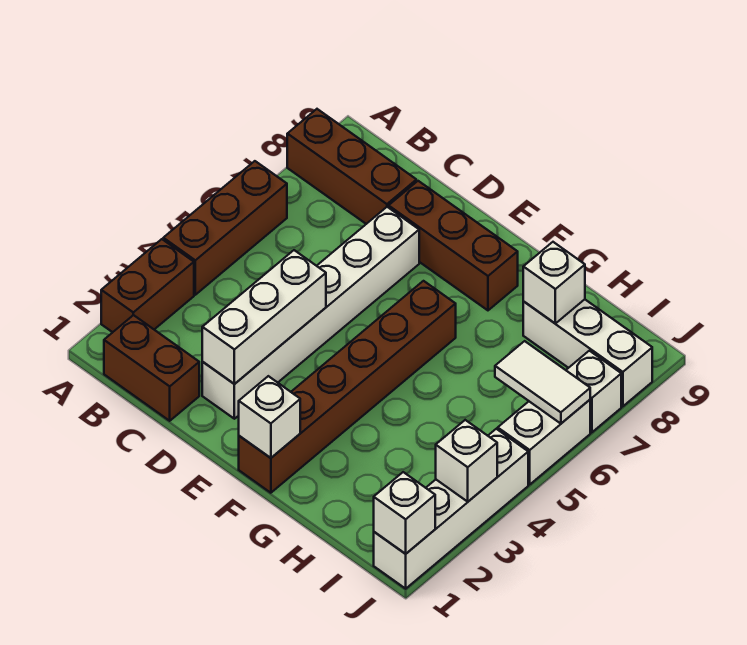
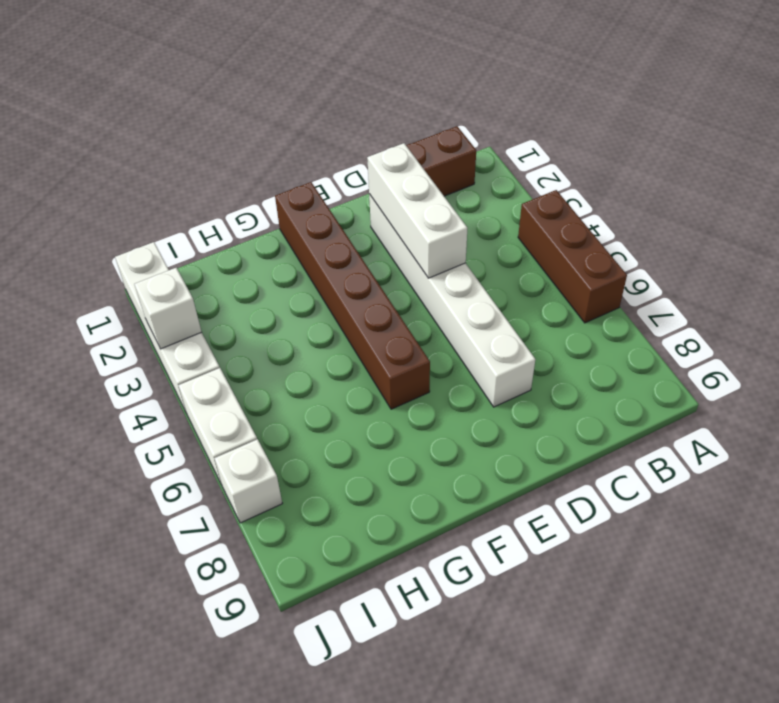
none -> brown 1x2 brick [101,239,194,332]
none -> brown 1x3 brick [287,109,416,224]
none -> brown 1x3 brick [389,181,518,310]

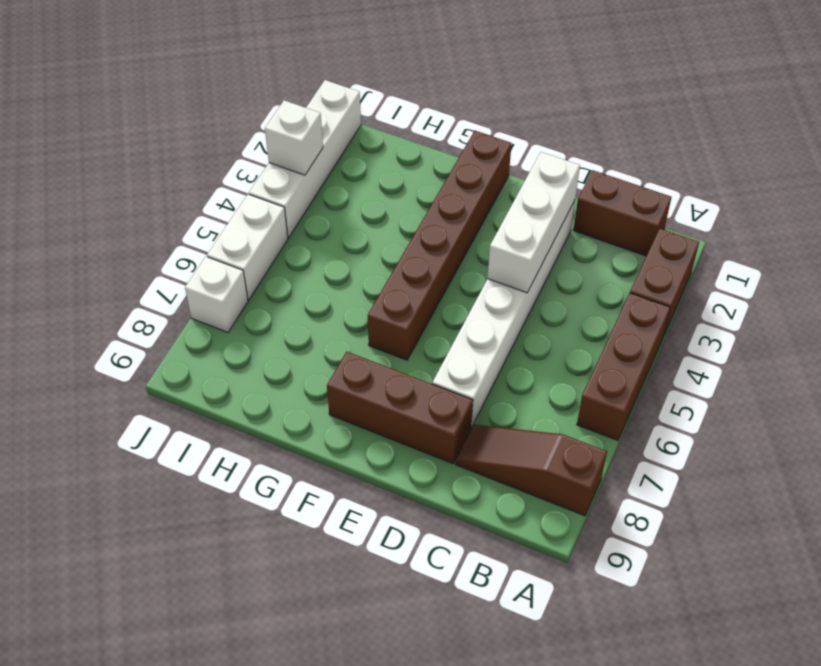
brown 1x3 slope [456,425,607,516] -> brown 1x3 brick [287,109,416,224]
none -> white 1x3 brick [523,299,652,406]
none -> white 1x1 brick [239,376,300,458]
none -> white 1x1 brick [523,242,585,323]

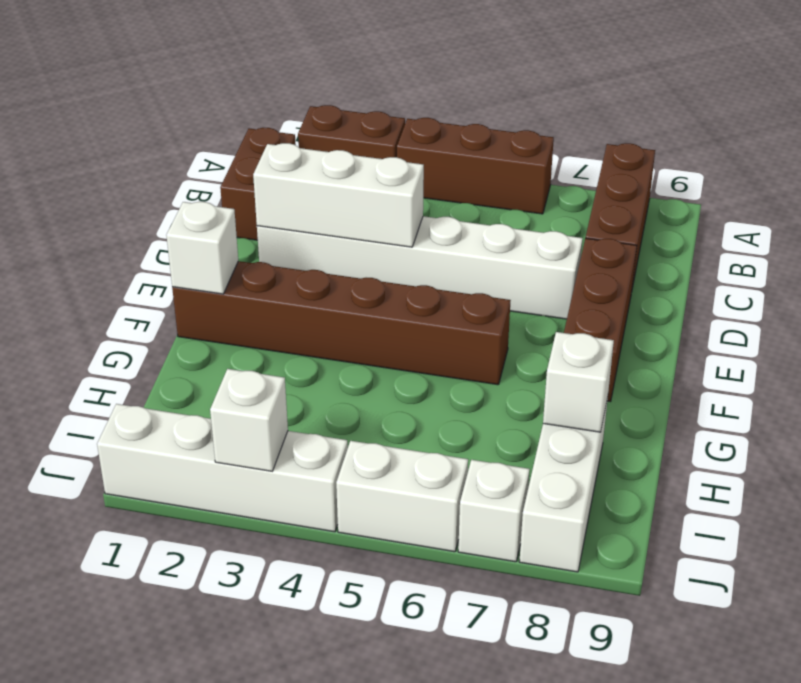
none -> white 1x2 tile [495,341,590,424]
none -> white 1x1 brick [374,472,435,554]

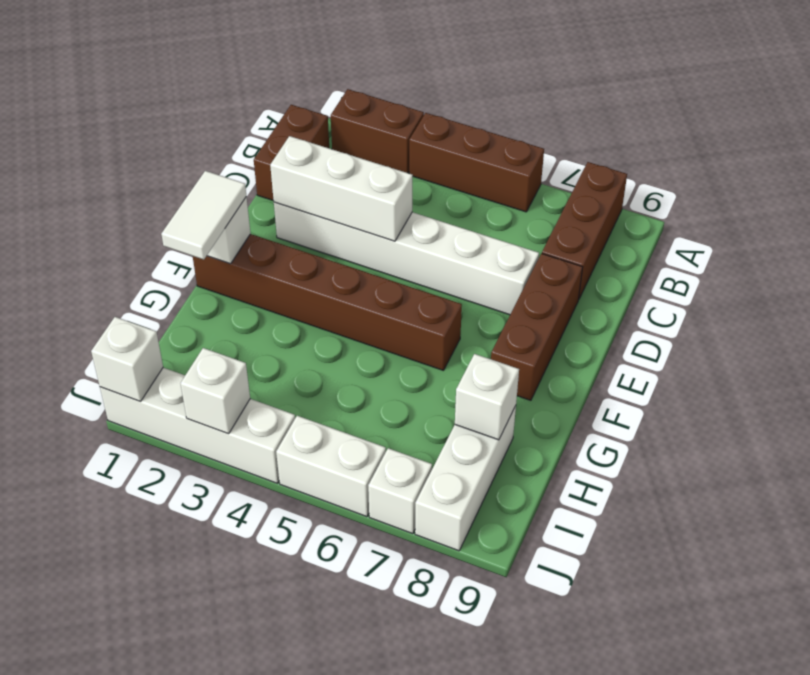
white 1x2 tile [161,171,246,260] -> white 1x2 tile moved to [495,341,590,424]

